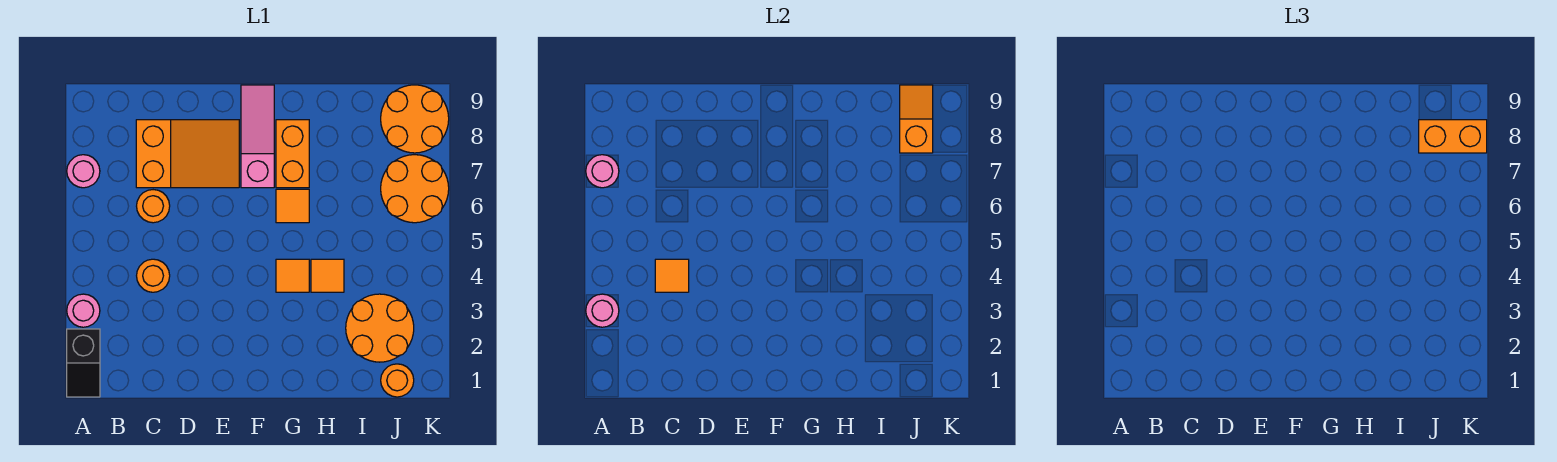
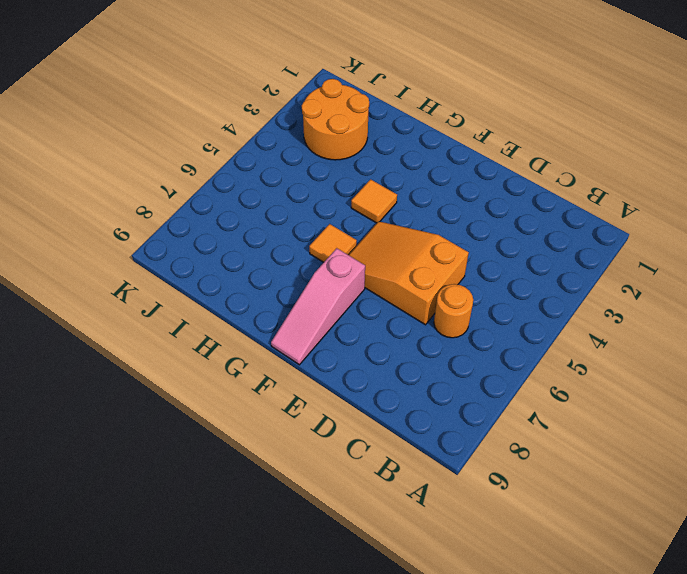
orange 2x3 slope [349,221,469,325] -> orange 2x3 slope moved to [136,120,239,188]
none -> black 1x2 slope [67,329,100,397]
none -> pink 1x1 round brick [67,294,100,327]
none -> pink 1x1 round brick [67,155,100,188]

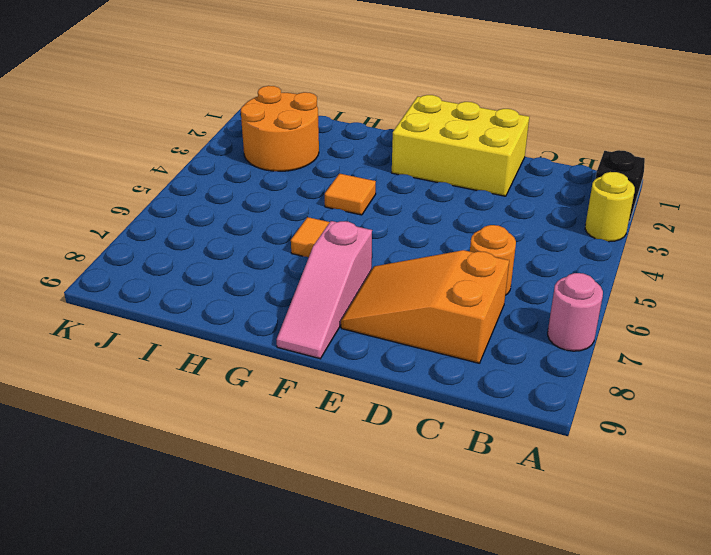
yellow 1x1 round brick [585,172,635,242] -> pink 1x1 round brick [67,294,100,327]
yellow 2x3 brick [392,95,529,196] -> none
none -> orange 1x1 round brick [137,259,170,292]
none -> orange 1x2 brick [276,120,309,188]
none -> orange 1x1 tile [311,259,344,292]

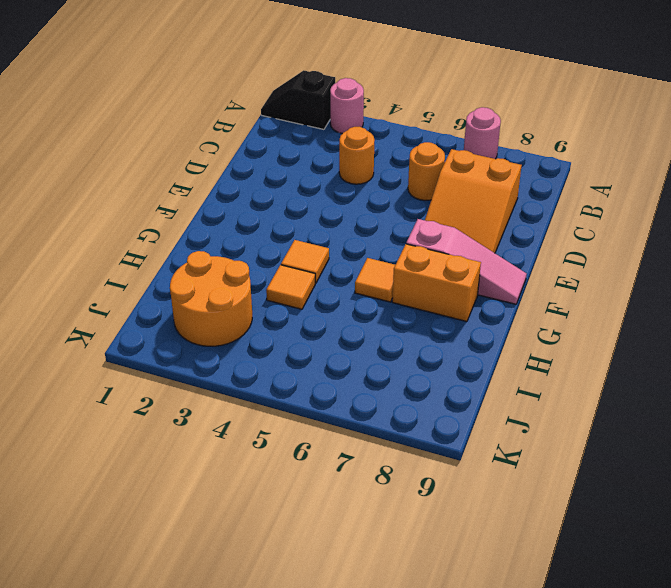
none -> orange 1x1 round brick [381,364,414,397]
none -> orange 2x2 round brick [381,155,449,223]
none -> orange 2x2 round brick [381,85,449,153]

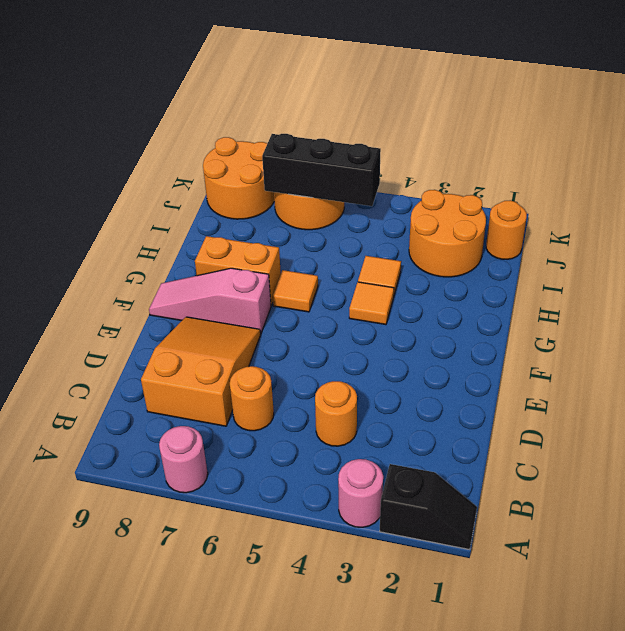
black 1x3 brick [262,134,381,206] -> none
none -> pink 1x1 round brick [586,294,619,327]
none -> pink 1x1 round brick [586,155,619,188]
none -> orange 1x1 tile [655,259,689,292]

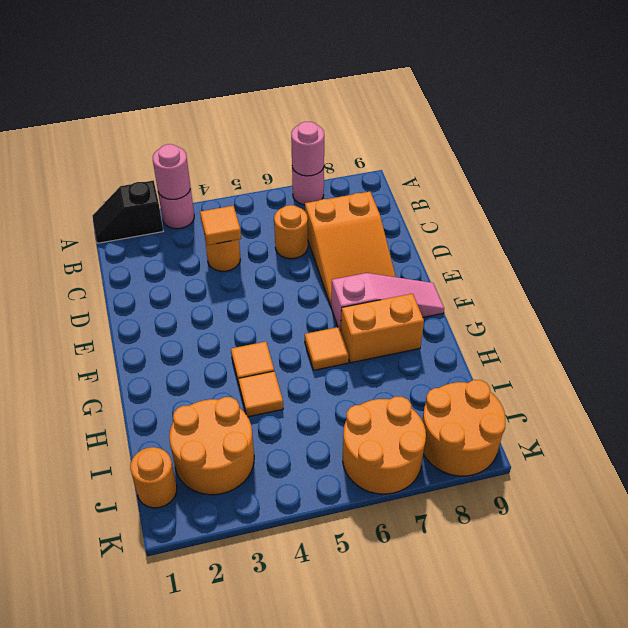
none -> orange 1x2 slope [900,85,933,153]
none -> orange 1x2 brick [1419,120,1487,153]

